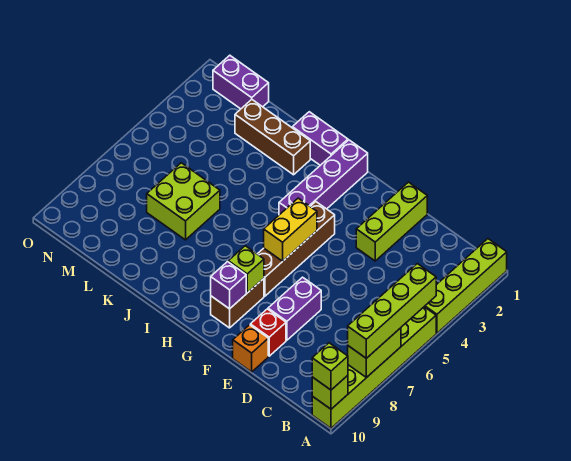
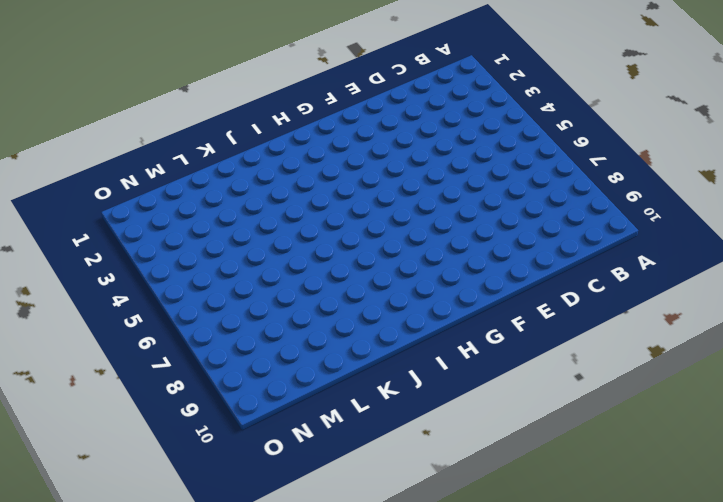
none -> lime 1x4 brick [424,239,507,333]
none -> lime 1x6 brick [312,307,436,428]
none -> lime 1x3 brick [356,182,427,261]

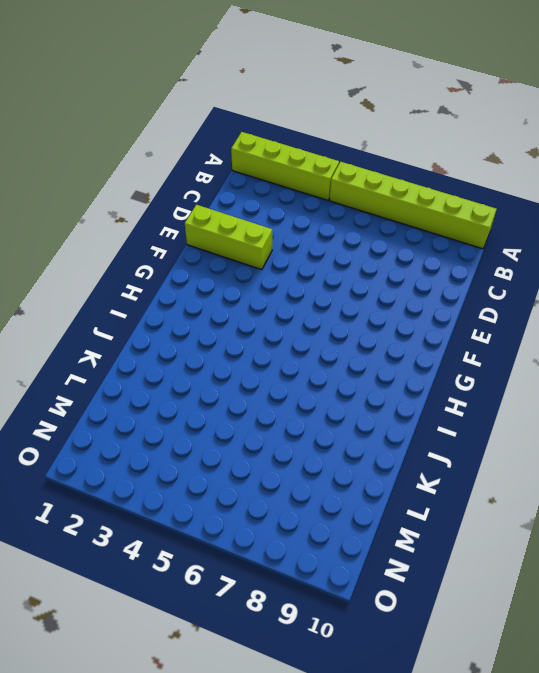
none -> purple 1x2 brick [268,277,321,340]
none -> red 1x1 brick [250,309,286,356]
none -> orange 1x1 brick [233,325,268,372]

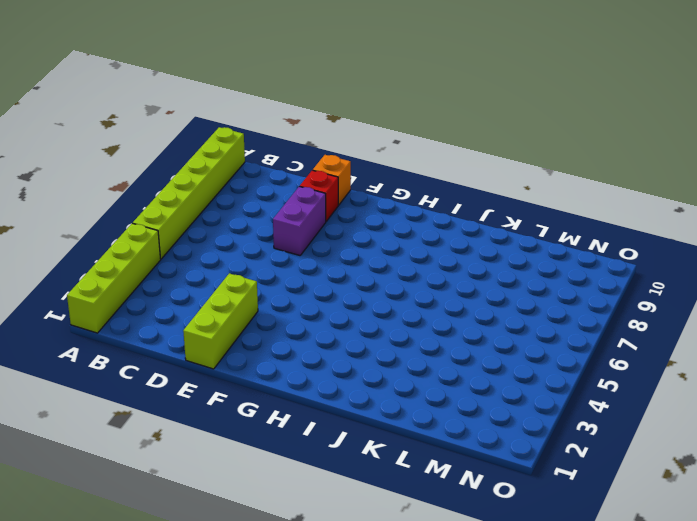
none -> brown 1x4 brick [258,202,335,296]
none -> brown 1x2 brick [211,279,264,328]
none -> purple 1x4 brick [279,140,368,215]

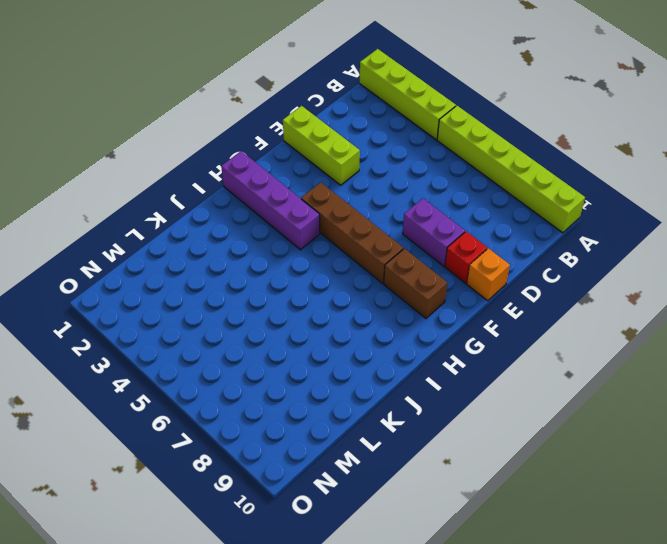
none -> purple 1x2 brick [292,112,348,165]
none -> brown 1x3 brick [235,100,310,175]
none -> lime 2x2 brick [147,163,220,240]

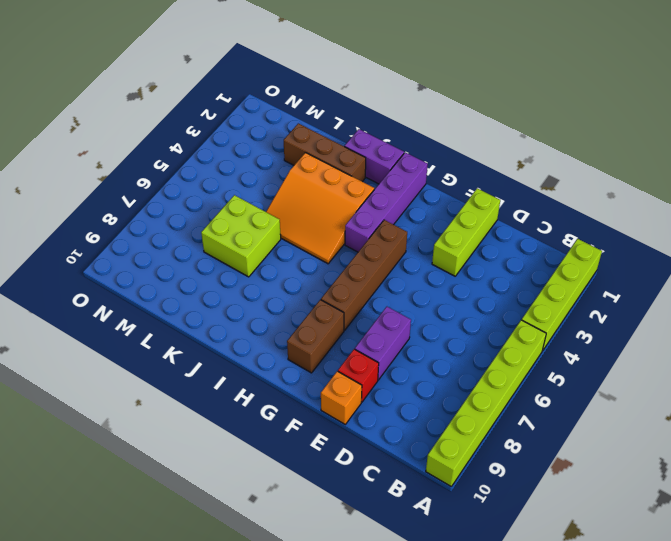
orange 3x3 slope [266,153,374,264] -> none
none -> purple 1x2 brick [213,55,269,109]
none -> lime 1x2 brick [348,328,401,378]
none -> lime 1x1 brick [312,375,348,409]

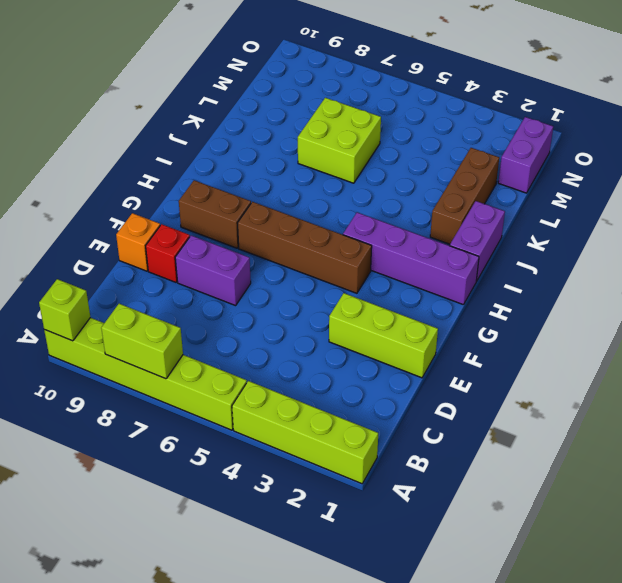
none -> yellow 1x2 brick [264,198,317,261]
none -> lime 1x1 brick [228,246,264,293]
none -> purple 1x1 brick [211,262,246,309]

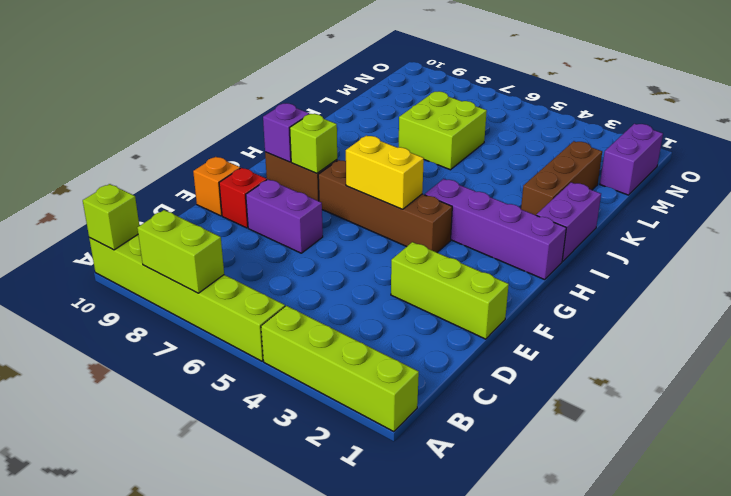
none -> lime 1x4 brick [348,264,436,358]
none -> lime 1x1 brick [312,343,348,390]

